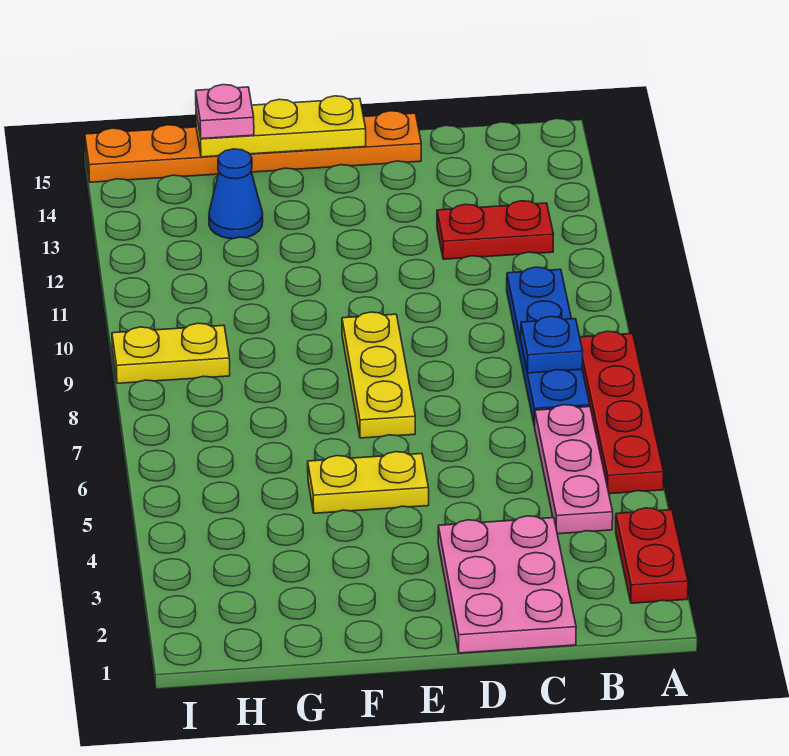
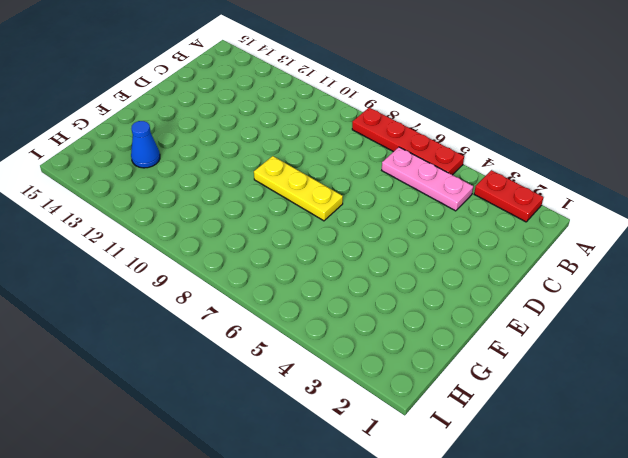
none -> blue 1x4 plate [507,267,590,426]
none -> red 1x2 plate [437,201,554,259]
none -> pink 2x3 plate [438,516,576,653]

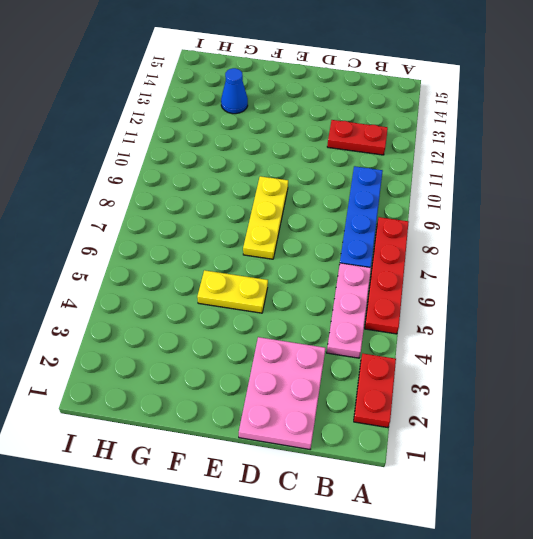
none -> orange 1x6 plate [85,111,421,182]
none -> yellow 1x2 plate [112,323,230,383]
none -> blue 1x1 plate [521,317,583,373]

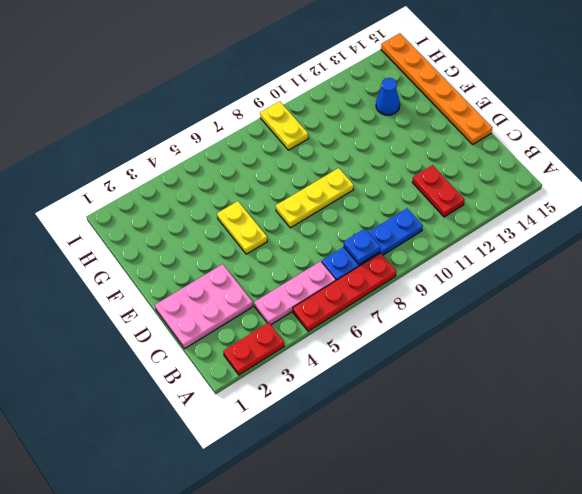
none -> yellow 1x3 plate [196,96,366,157]
none -> pink 1x1 plate [196,85,254,139]

